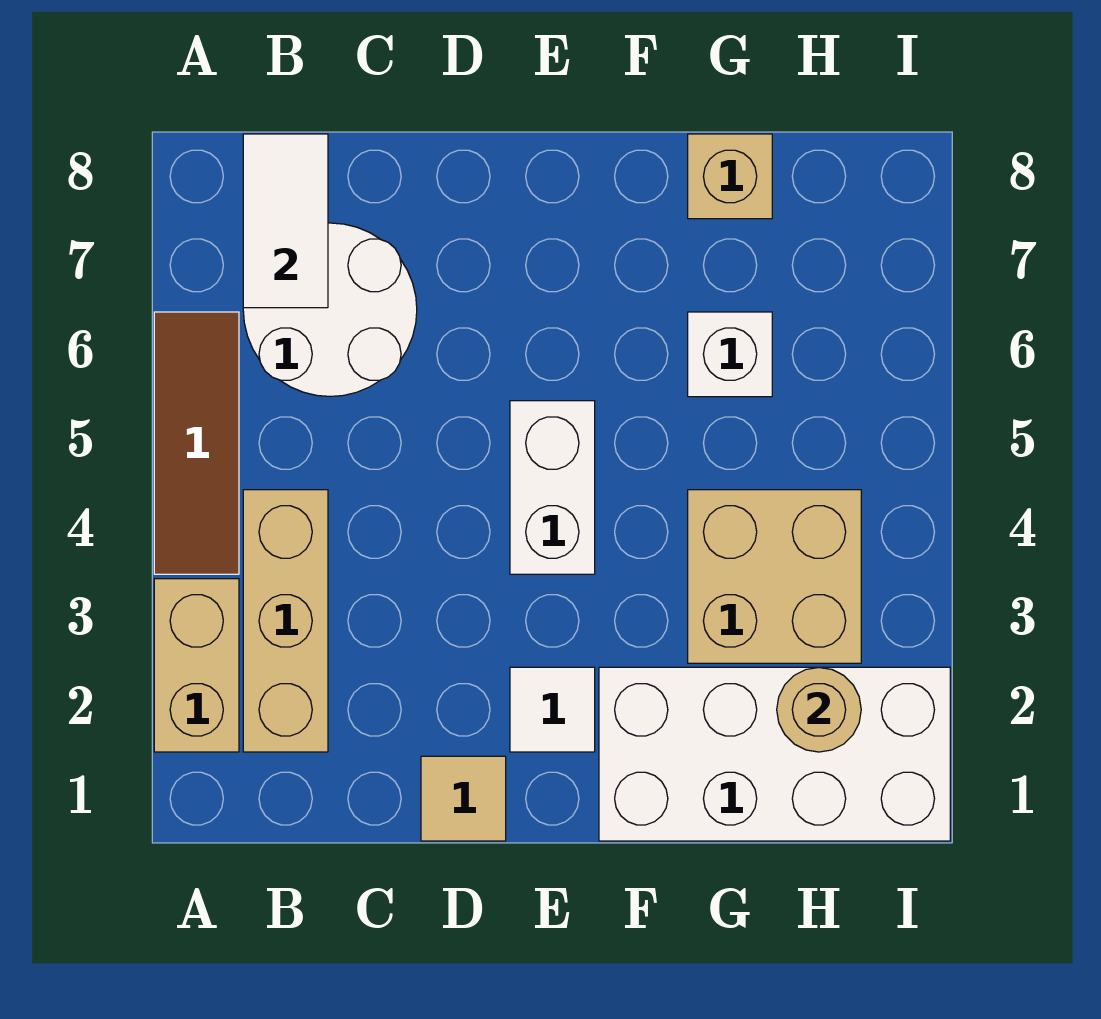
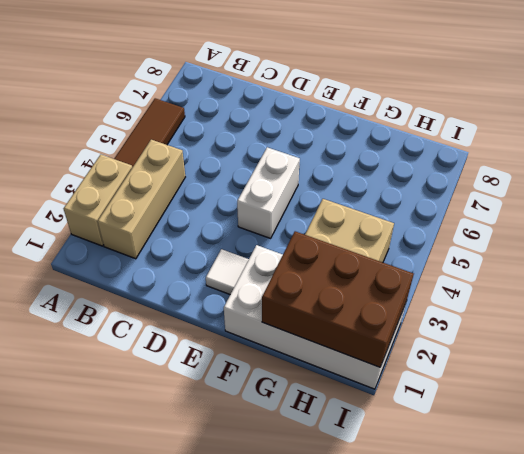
brown 2x3 brick [262,231,414,367] -> tan 1x1 round brick [777,667,861,752]
none -> white 2x2 round brick [243,223,417,396]
none -> tan 1x1 tile [421,756,506,841]
none -> white 1x1 brick [688,312,772,397]

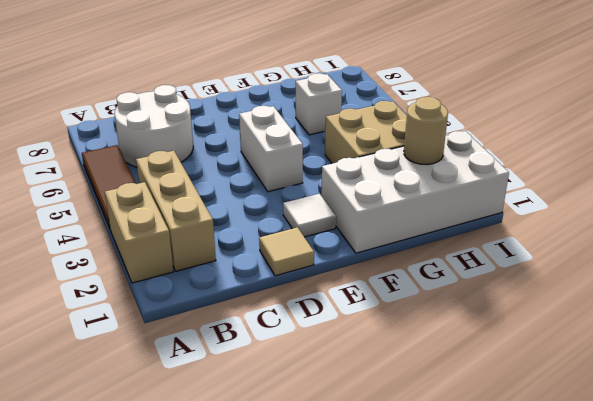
none -> tan 1x1 brick [688,134,772,219]
none -> white 1x2 tile [243,134,328,308]

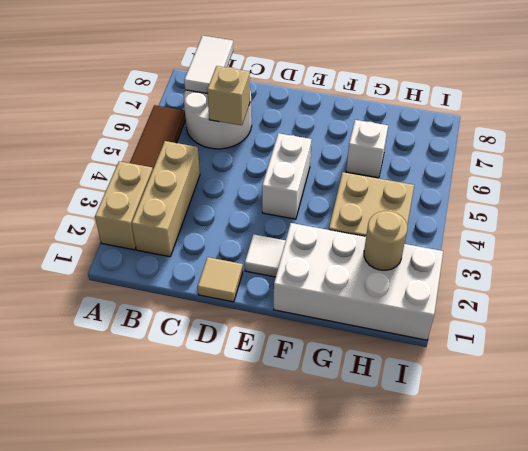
tan 1x1 brick [207,66,250,125] -> tan 1x1 brick moved to [688,134,772,219]

